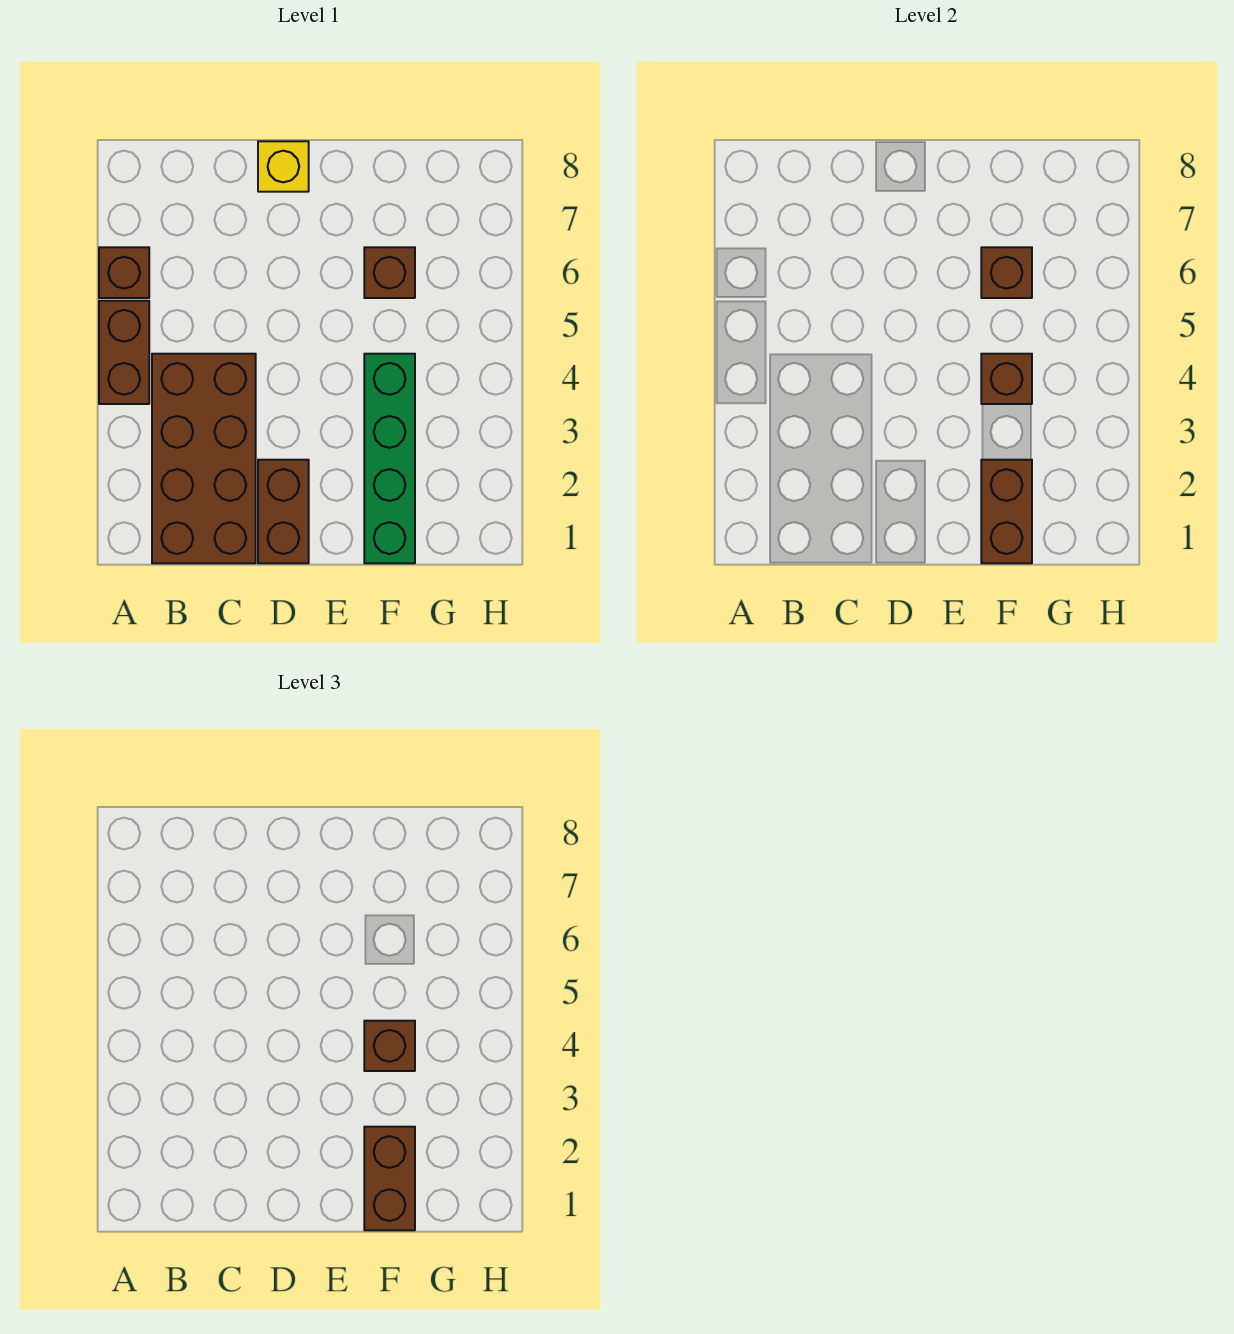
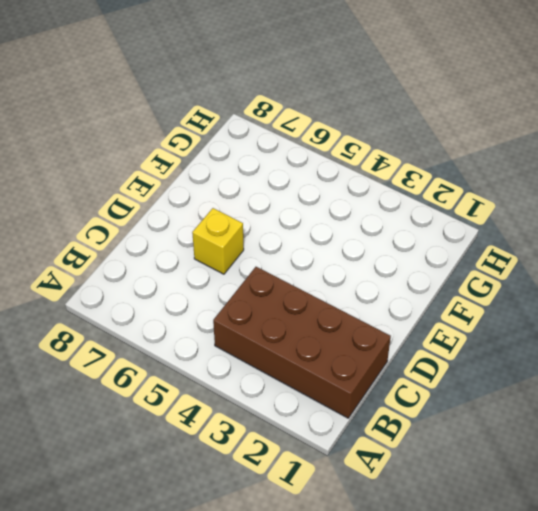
yellow 1x1 brick [192,208,244,274] -> yellow 1x1 brick moved to [258,141,309,192]
none -> brown 1x2 brick [99,301,149,404]
none -> brown 1x1 brick [99,247,149,298]
none -> brown 1x2 brick [258,460,309,563]

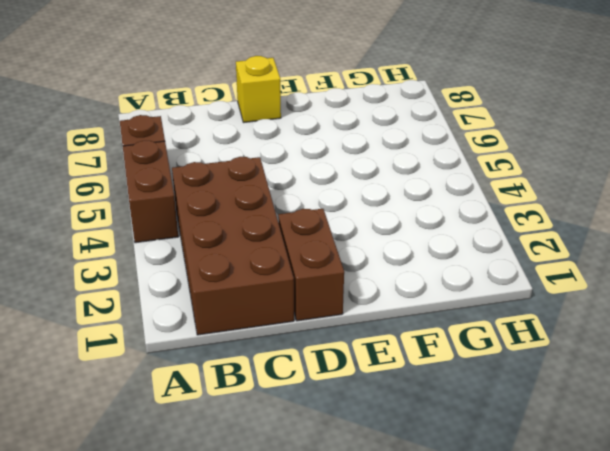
none -> green 1x4 brick [364,354,415,563]
none -> brown 1x1 brick [364,247,415,298]
none -> brown 1x2 brick [981,460,1032,563]

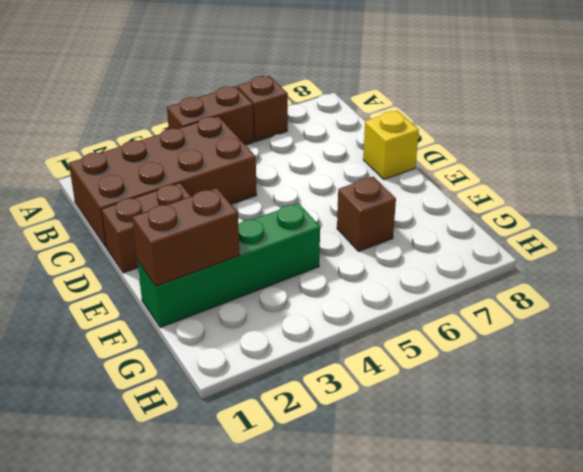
none -> brown 1x1 brick [981,354,1032,404]
none -> brown 1x1 brick [981,247,1032,298]
none -> brown 1x2 brick [364,1127,415,1230]

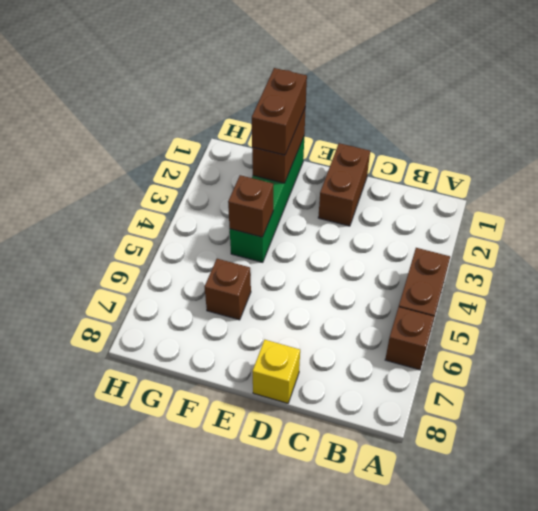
none -> brown 2x4 brick [152,354,256,563]
none -> brown 1x1 brick [981,247,1032,298]
none -> brown 1x1 brick [364,1021,415,1071]

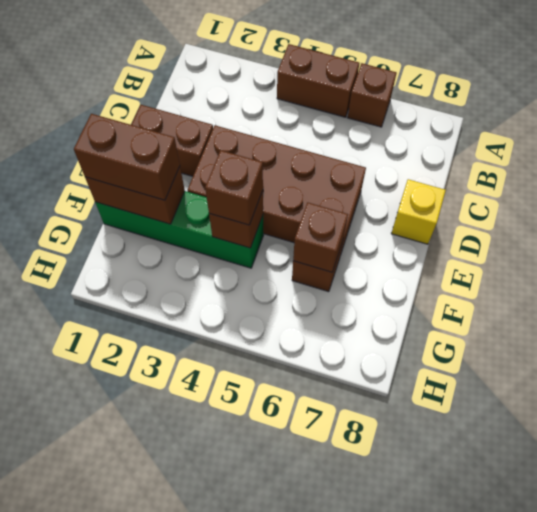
brown 2x4 brick [188,125,366,253] -> brown 2x4 brick moved to [152,354,256,563]

